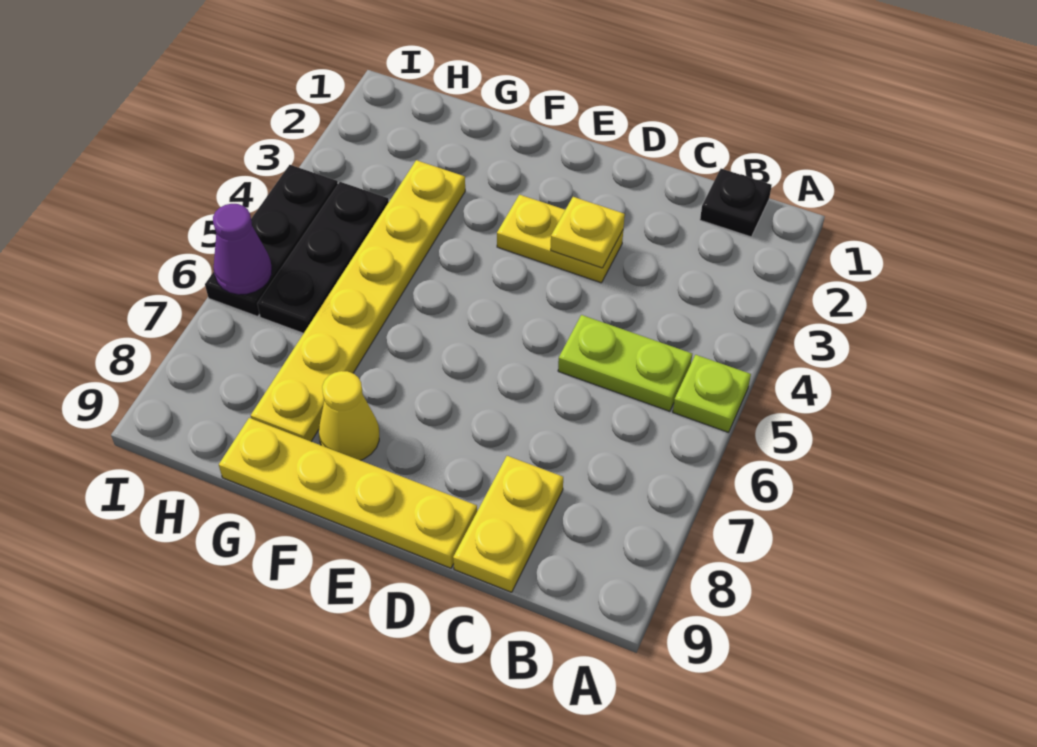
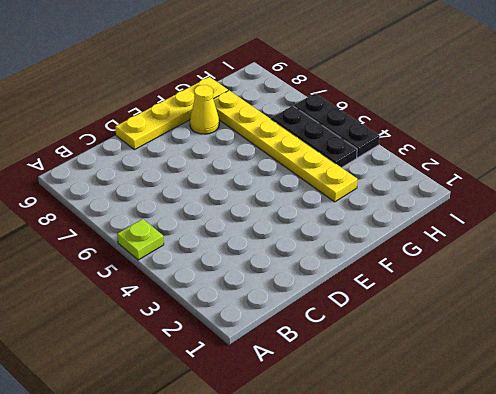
none -> black 1x1 plate [700,169,772,237]
none -> lime 1x2 plate [558,315,692,411]
none -> yellow 1x2 plate [453,456,563,592]

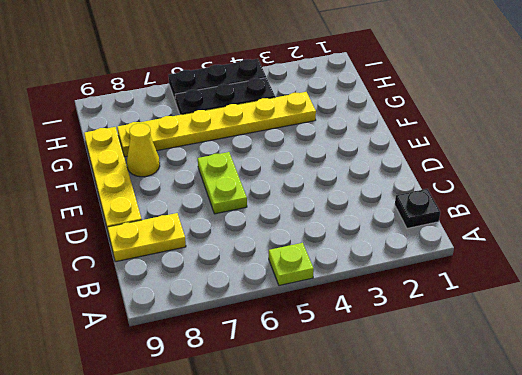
lime 1x2 plate [198,152,247,214] -> lime 1x2 plate moved to [558,315,692,411]
none -> yellow 1x2 plate [497,195,623,283]
none -> yellow 1x1 plate [551,197,625,268]
none -> purple 1x1 cone [213,204,272,295]

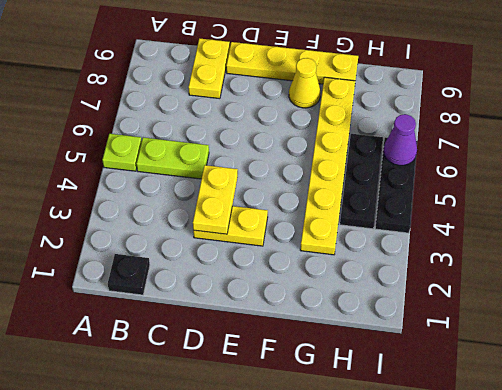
yellow 1x2 plate [193,165,238,234] -> yellow 1x1 plate [551,197,625,268]

